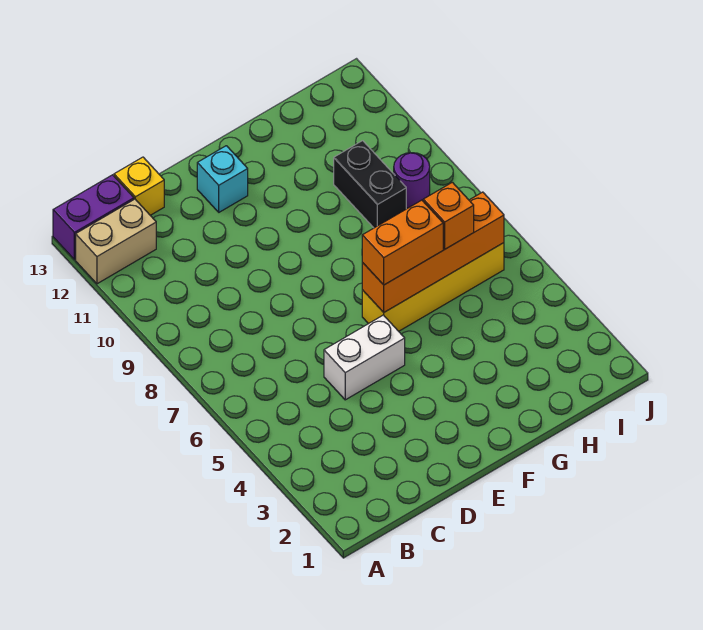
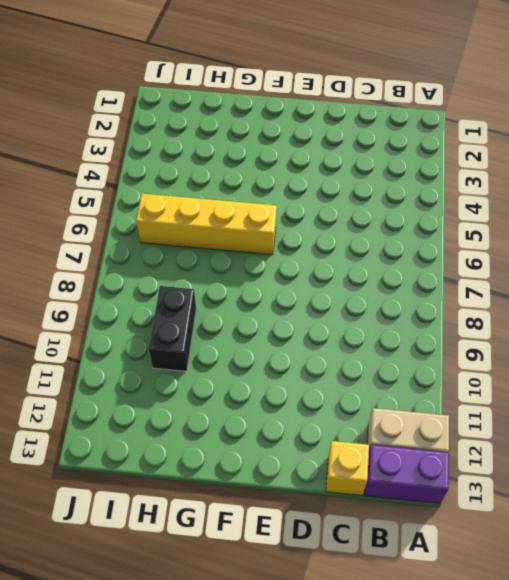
none -> white 1x2 brick [324,315,405,400]
none -> cyan 1x1 brick [197,146,248,212]

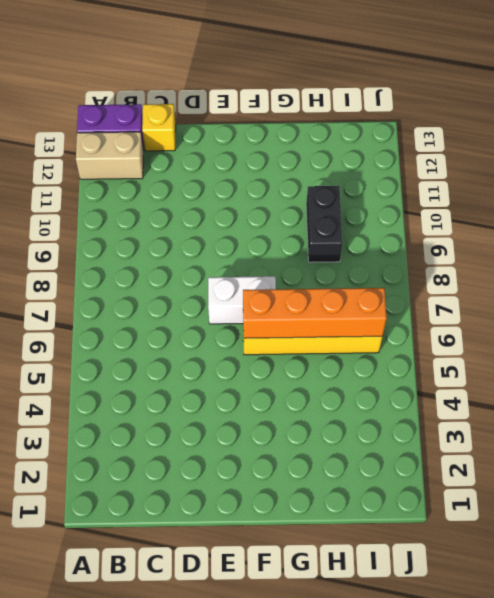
white 1x2 brick [208,276,276,324] -> white 1x2 brick moved to [324,315,405,400]
none -> cyan 1x1 brick [197,146,248,212]
none -> purple 1x1 round brick [393,153,430,208]

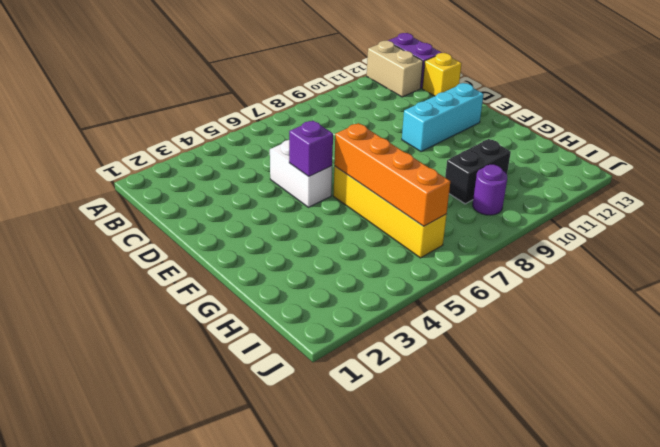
purple 1x1 brick [289,121,333,176] -> none
cyan 1x3 brick [402,83,484,152] -> cyan 1x1 brick [197,146,248,212]
none -> orange 1x2 brick [362,200,443,285]
none -> orange 1x1 brick [423,182,474,249]

